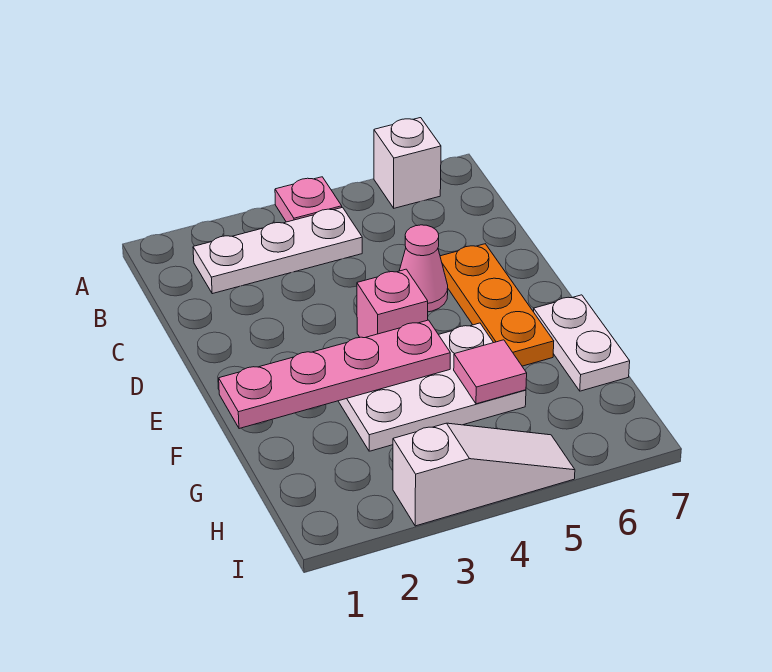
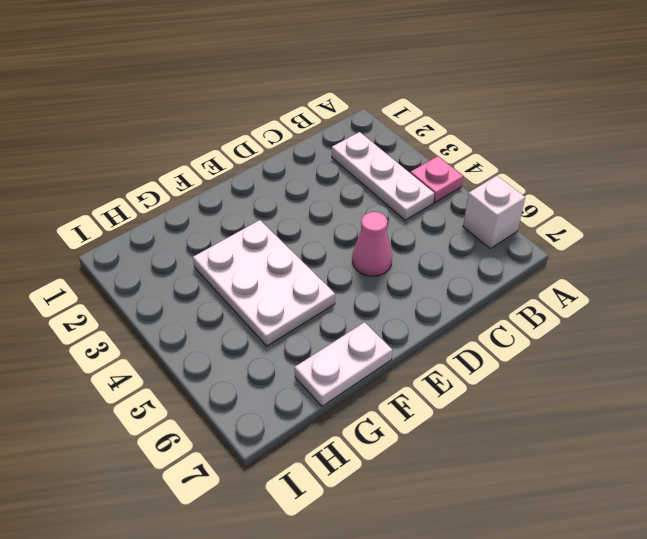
none -> orange 1x3 plate [440,244,554,366]
none -> pink 1x1 brick [357,269,428,338]

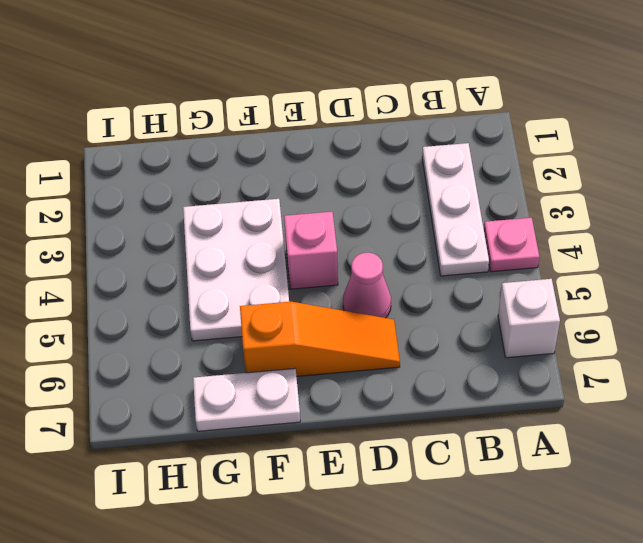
orange 1x3 slope [240,302,400,376] -> orange 1x3 plate [440,244,554,366]
none -> white 1x3 slope [393,423,575,526]
none -> pink 1x4 plate [219,320,450,429]

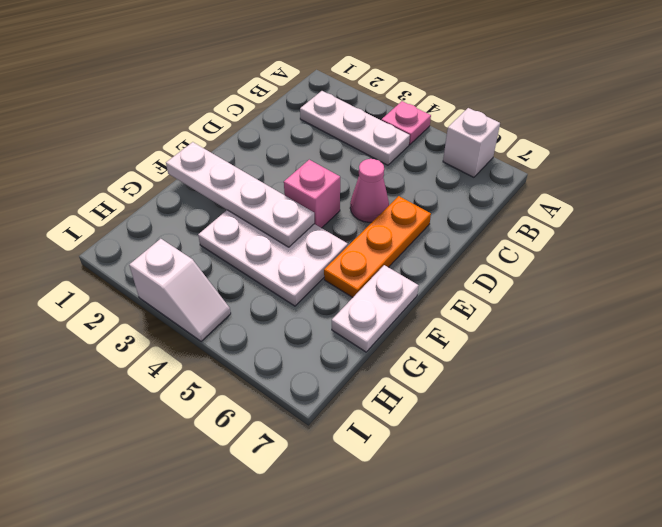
white 1x4 plate [166,142,314,247] -> pink 1x4 plate [219,320,450,429]
white 1x2 slope [129,239,231,341] -> white 1x3 slope [393,423,575,526]
none -> pink 1x1 tile [454,340,527,404]

